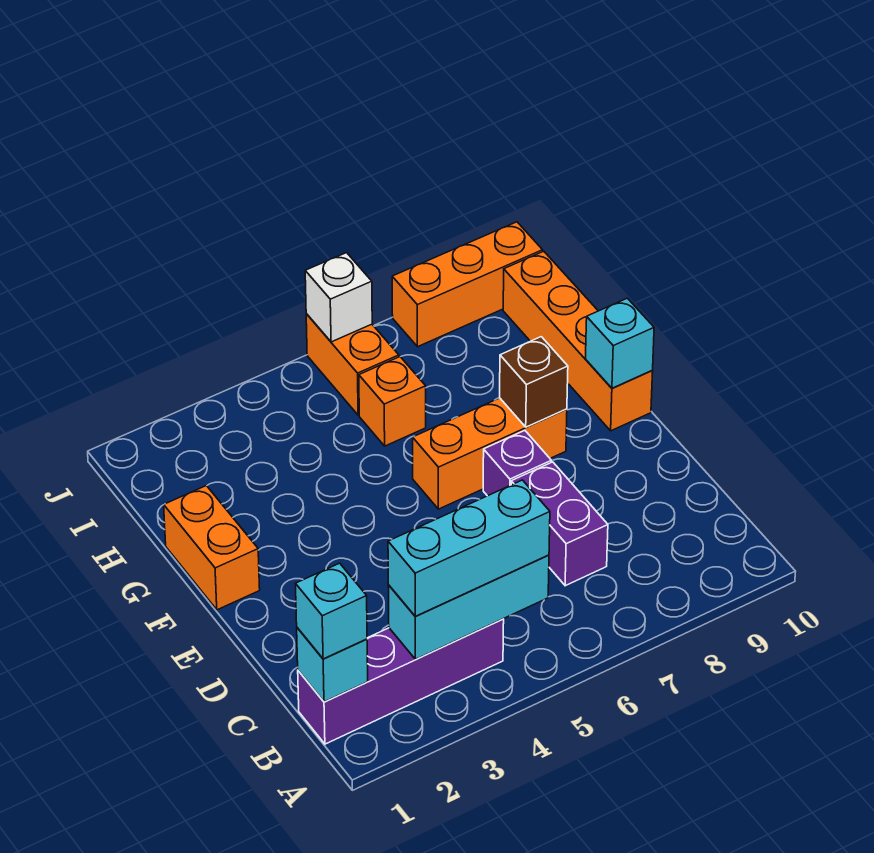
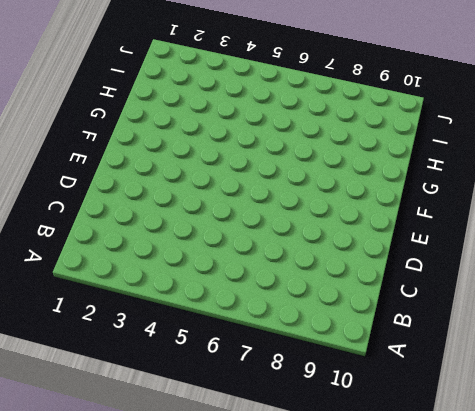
none -> purple 1x4 brick [298,619,504,744]
none -> purple 1x2 brick [511,462,608,586]
none -> purple 1x1 brick [483,431,551,496]

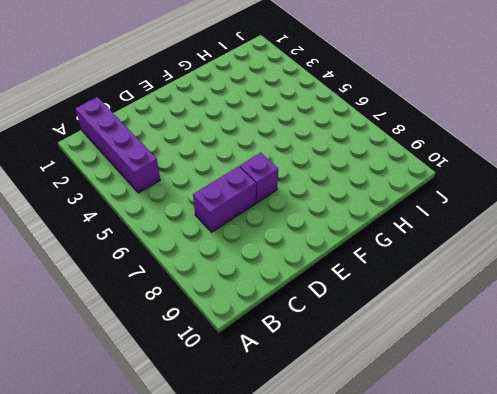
none -> orange 1x2 brick [164,486,260,610]
none -> orange 1x3 brick [413,398,567,509]
none -> orange 1x4 brick [503,251,653,431]

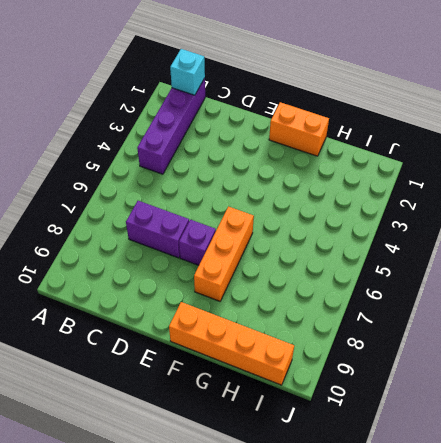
none -> orange 1x1 brick [359,357,426,446]
none -> orange 1x2 brick [306,314,399,415]
none -> orange 1x3 brick [392,222,543,347]

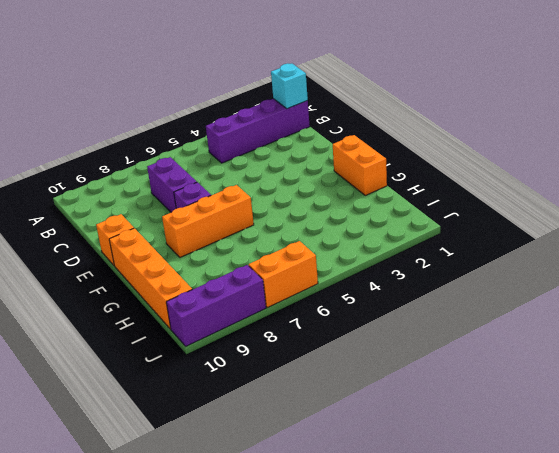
orange 1x1 brick [96,214,134,265] -> orange 1x1 brick moved to [359,357,426,446]
orange 1x2 brick [249,241,318,308] -> orange 1x2 brick turned to [306,314,399,415]
purple 1x3 brick [166,265,266,346] -> orange 1x3 brick [392,222,543,347]
none -> cyan 1x3 brick [388,555,549,659]
none -> brown 1x1 brick [500,337,568,427]
none -> cyan 1x1 brick [586,298,654,388]

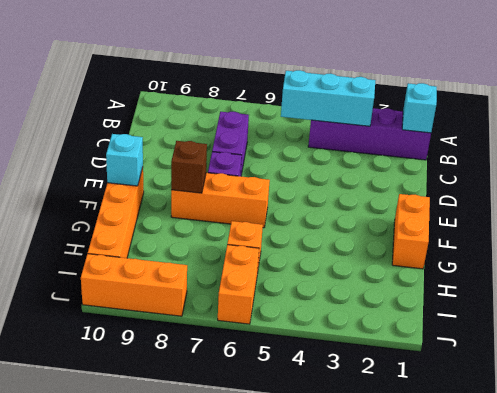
none -> white 1x1 brick [305,253,372,342]
none -> cyan 1x1 brick [296,563,367,659]
none -> cyan 1x3 brick [388,480,550,616]

